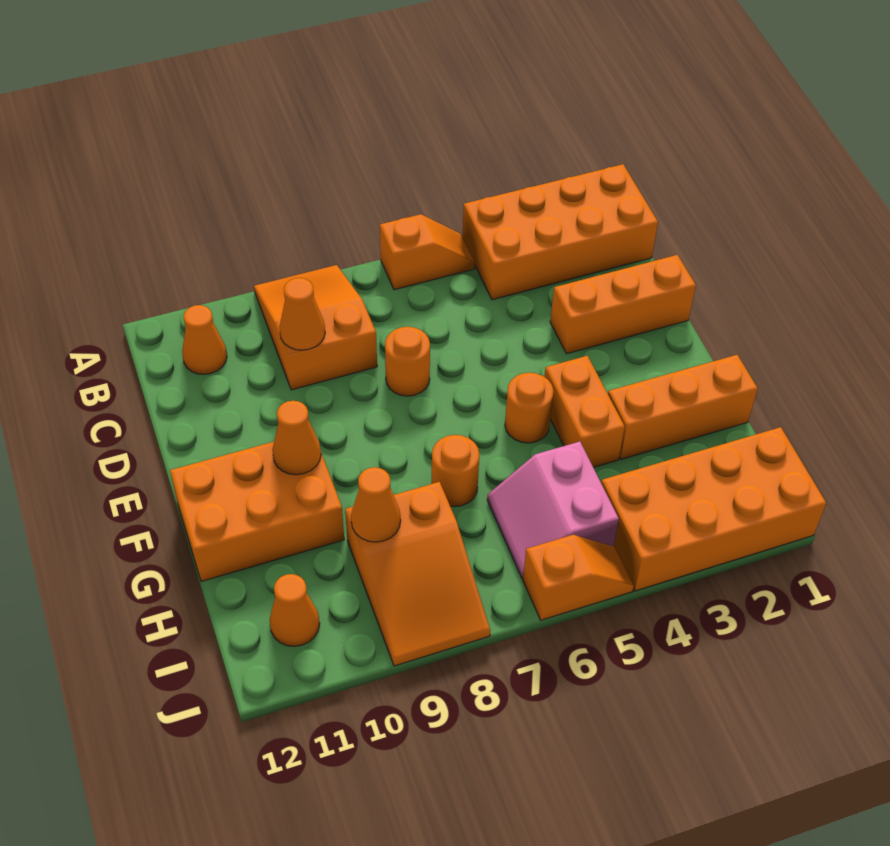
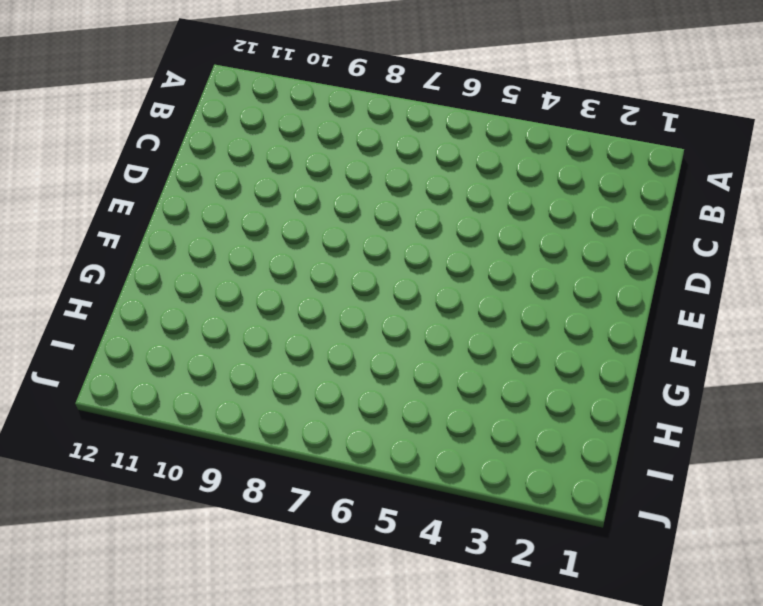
none -> orange 2x4 brick [463,164,658,300]
none -> orange 1x2 slope [380,214,475,290]
none -> orange 2x3 slope [254,265,377,390]

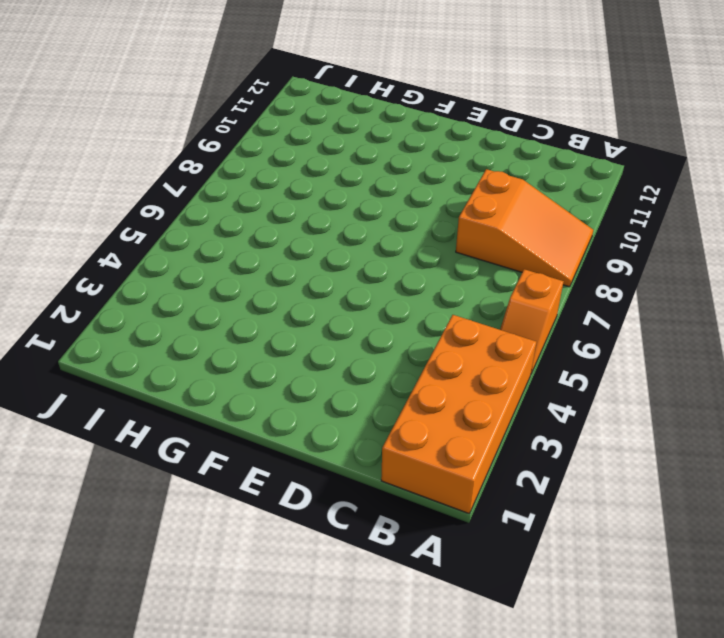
none -> orange 1x1 cone [182,305,227,374]
none -> orange 1x3 brick [550,255,696,354]
none -> orange 1x1 round brick [385,327,430,396]

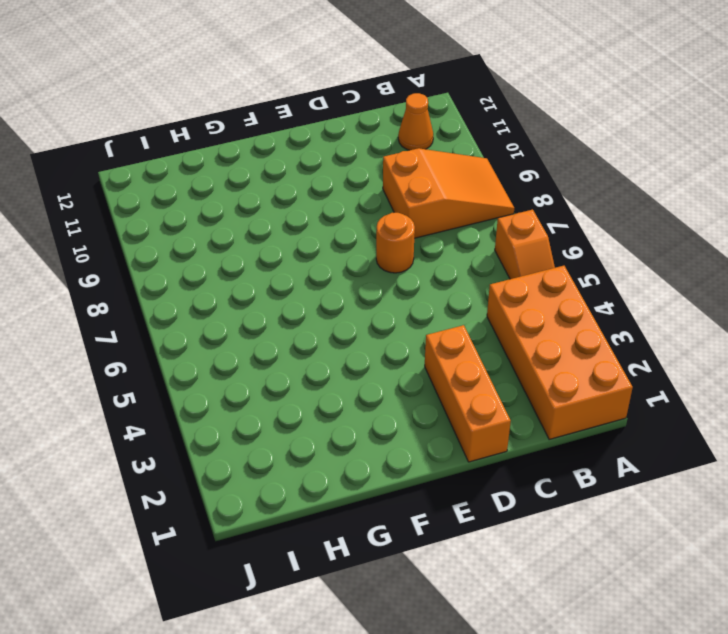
none -> orange 1x2 brick [545,356,625,467]
none -> orange 1x1 round brick [505,373,553,443]
none -> orange 2x3 brick [170,442,344,581]

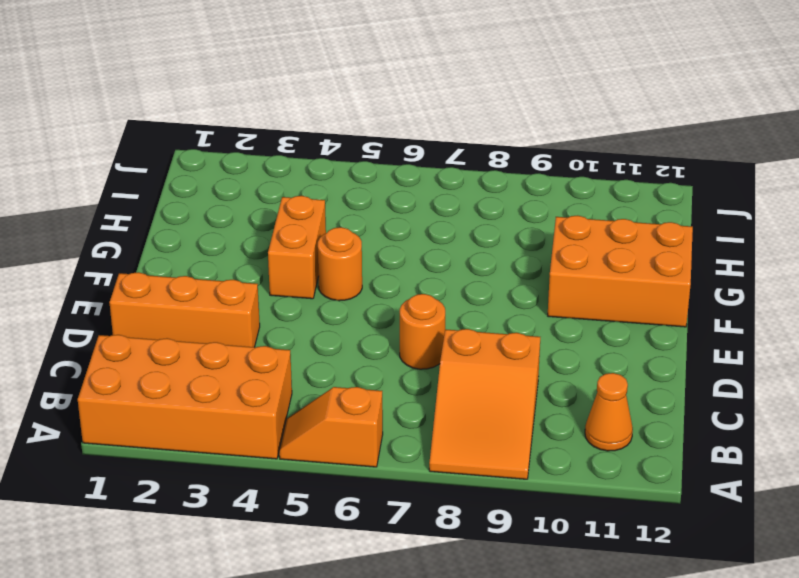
none -> orange 1x3 brick [608,355,758,459]
none -> orange 1x1 round brick [432,435,479,507]
none -> pink 2x2 slope [487,442,619,578]

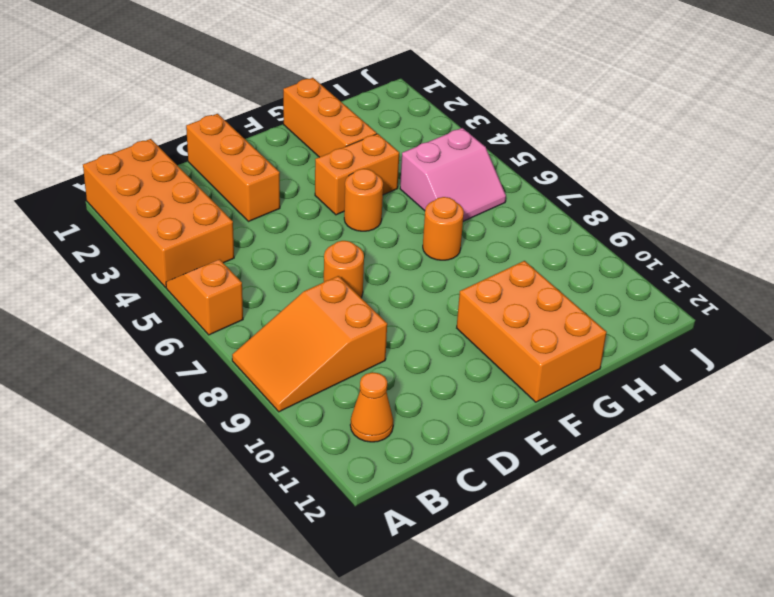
none -> orange 2x3 slope [345,482,490,666]
none -> orange 2x4 brick [601,427,826,591]
none -> orange 1x1 cone [270,574,320,646]

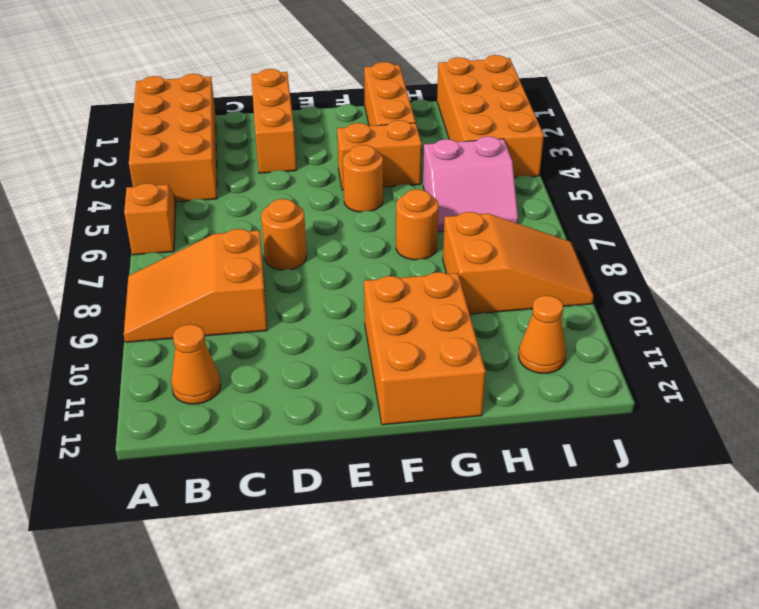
none -> orange 1x2 slope [523,535,634,620]
none -> orange 1x1 cone [280,278,325,350]
none -> orange 1x1 cone [272,401,321,475]

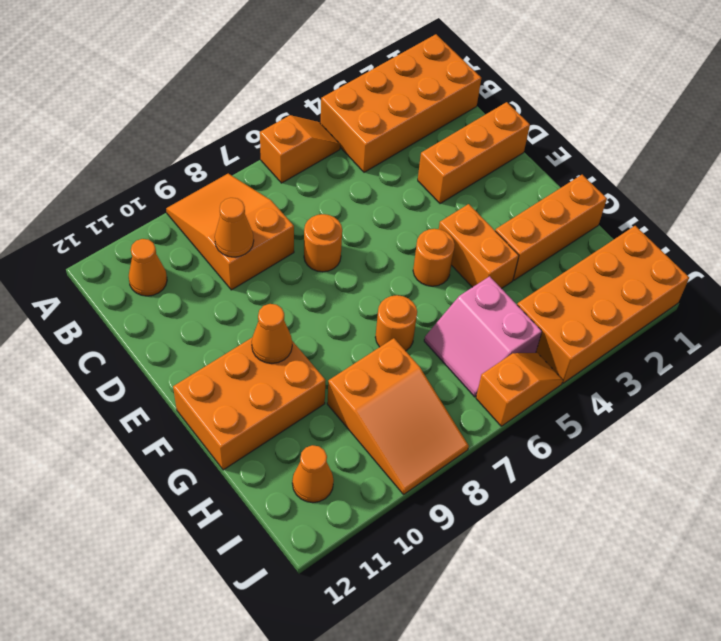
none -> orange 1x1 cone [351,467,401,542]

